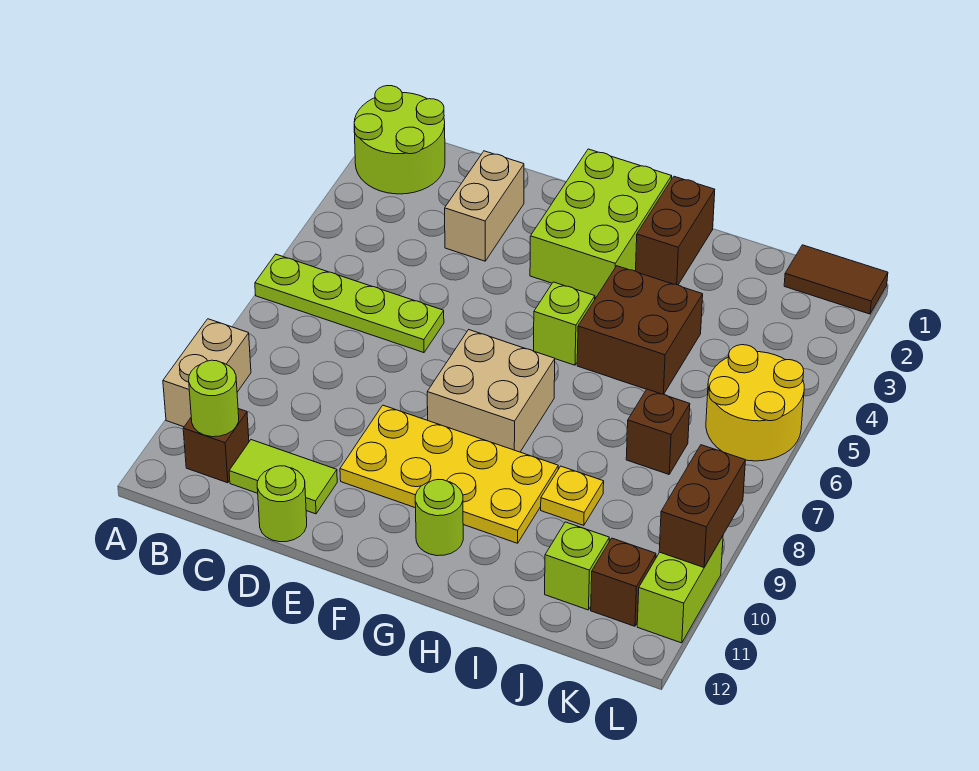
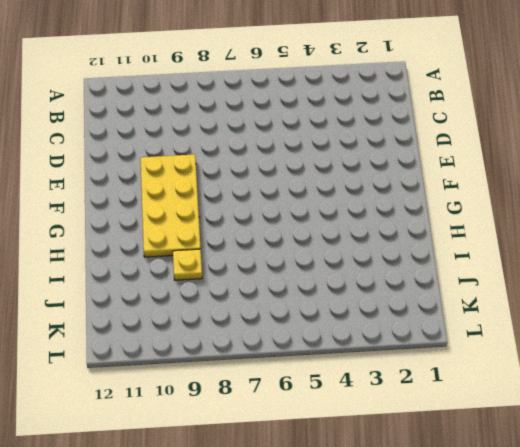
none -> lime 2x2 round brick [354,86,445,194]
none -> lime 1x4 plate [255,254,444,353]
none -> tan 1x2 brick [163,319,251,427]

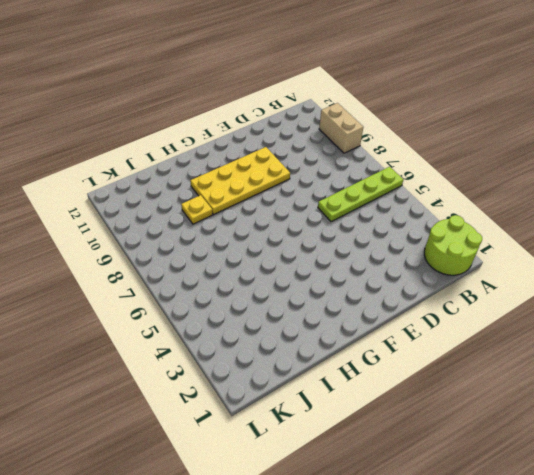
none -> brown 1x1 brick [183,409,249,483]
none -> lime 1x2 tile [229,440,337,514]
none -> tan 1x2 brick [445,151,524,261]

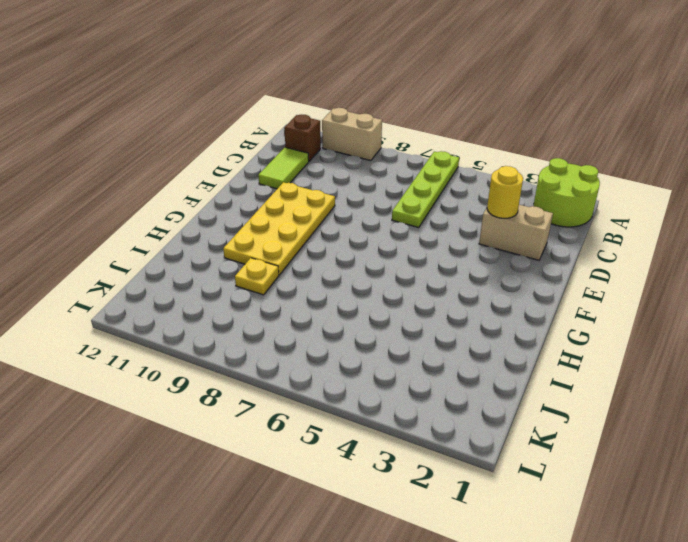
yellow 1x1 round brick [487,166,523,218] -> none
none -> lime 1x1 round brick [257,466,307,542]
none -> lime 2x3 brick [530,149,672,298]
none -> tan 2x2 brick [427,330,555,452]

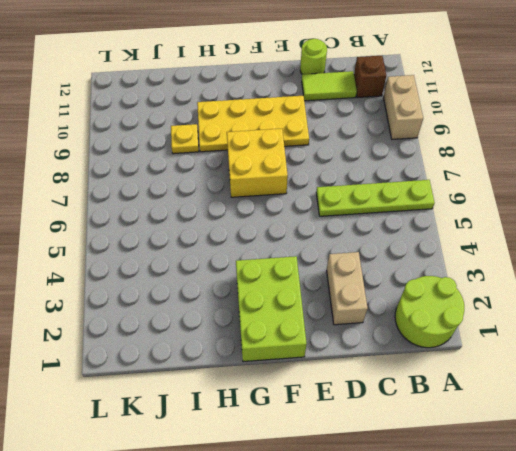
yellow 2x2 brick [227,129,288,197] -> tan 2x2 brick [427,330,555,452]
none -> lime 1x1 brick [534,282,595,365]
none -> lime 1x1 round brick [415,480,463,556]
none -> brown 1x2 brick [636,176,715,285]

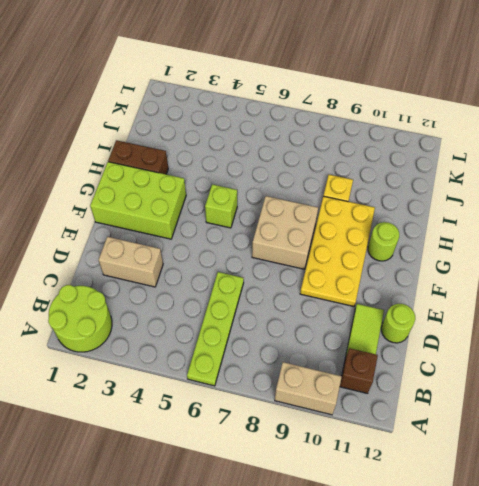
none -> brown 2x2 brick [577,266,703,394]
none -> brown 1x1 brick [626,389,690,474]
none -> lime 1x1 brick [545,522,609,610]

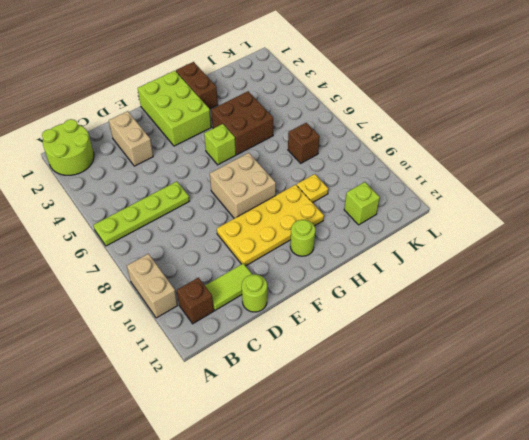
none -> brown 1x2 tile [784,245,888,314]
none -> yellow 2x2 round brick [706,345,804,461]
none -> brown 1x1 brick [591,538,656,626]

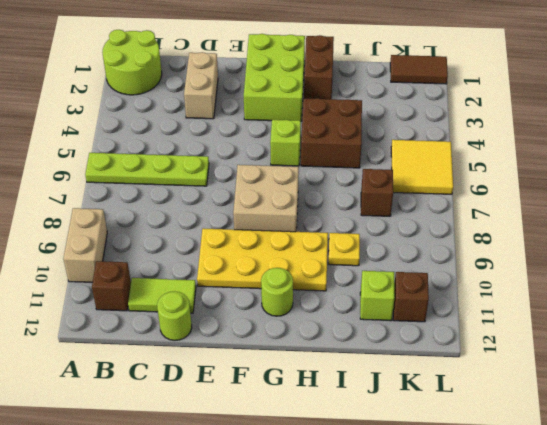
yellow 2x2 tile [391,140,453,194] -> yellow 2x2 round brick [706,345,804,461]
none -> lime 1x2 brick [637,536,723,643]
none -> lime 1x1 round brick [189,360,239,437]
none -> brown 1x2 brick [659,445,746,567]

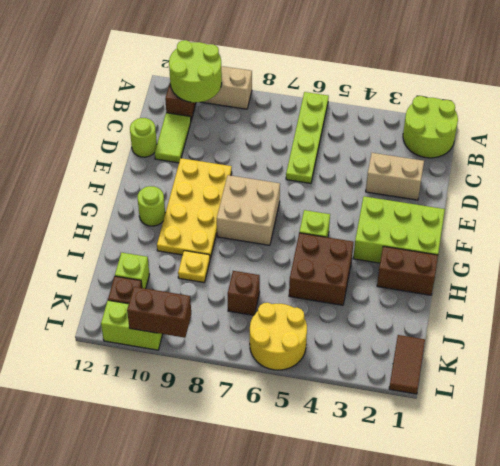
lime 2x2 round brick [169,40,222,103] -> lime 1x1 round brick [189,360,239,437]

